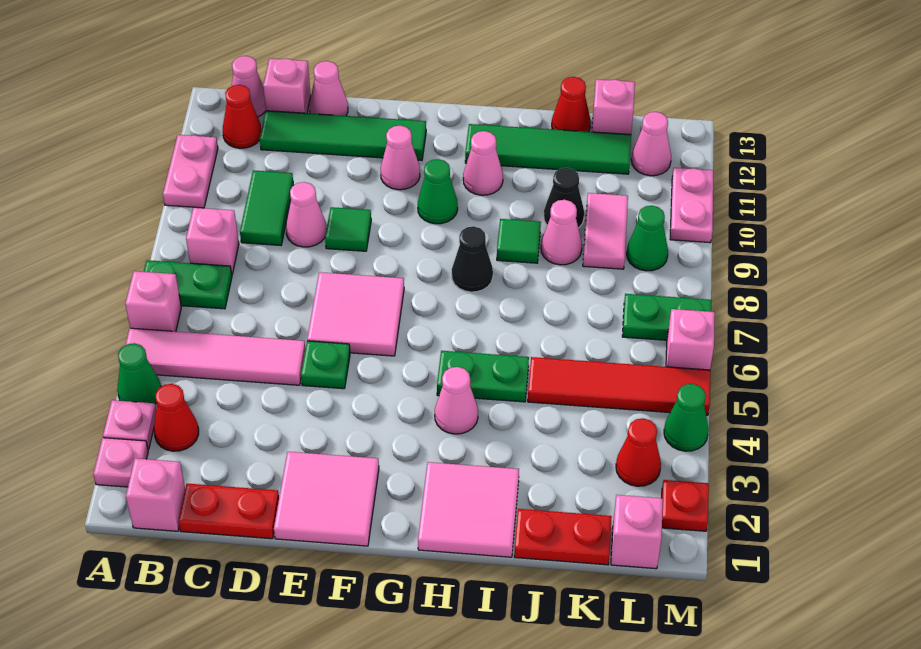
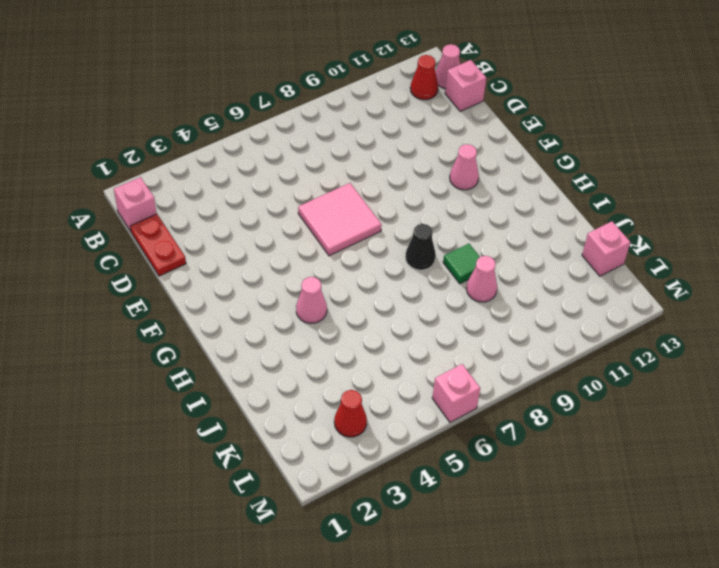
none -> pink 1x1 plate [93,438,148,487]
none -> pink 1x1 plate [103,400,156,449]
none -> green 1x1 cone [117,343,161,404]
none -> pink 1x4 tile [126,328,306,385]

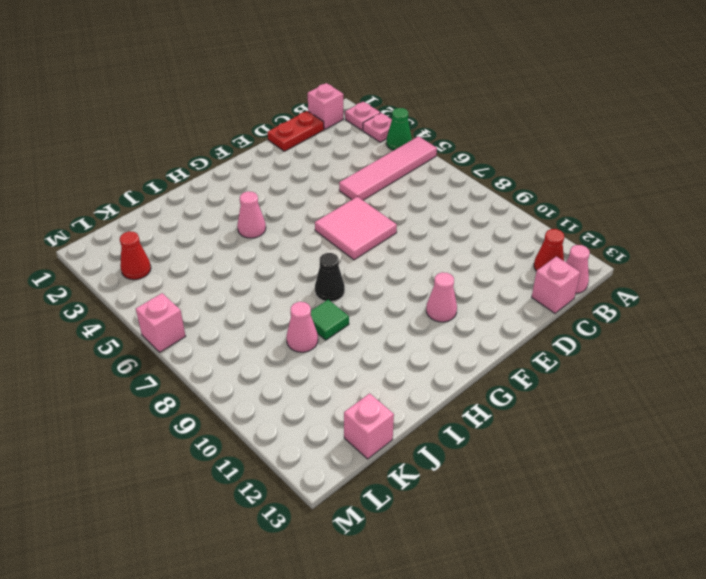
none -> pink 1x1 brick [125,271,181,332]
none -> green 1x2 plate [144,260,232,309]
none -> pink 1x2 plate [163,135,218,208]
none -> red 1x1 cone [154,384,199,451]

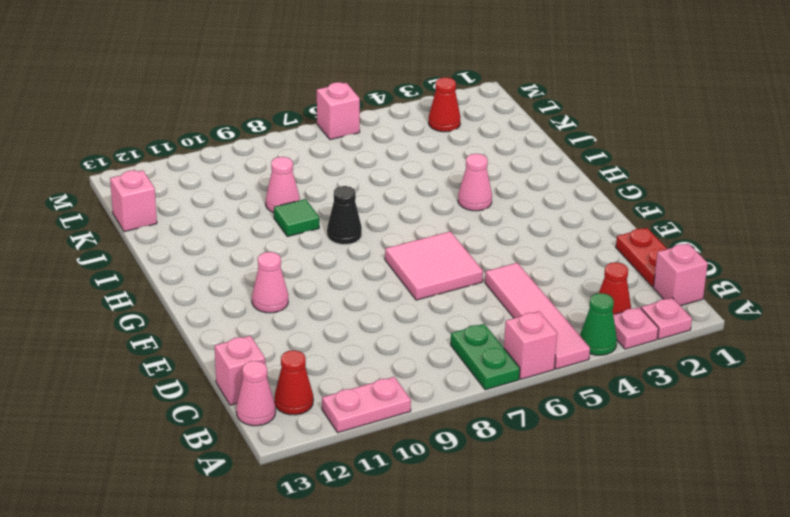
none -> pink 1x1 brick [186,208,239,274]
none -> green 1x2 tile [240,170,293,245]
none -> green 1x4 tile [260,111,426,160]
none -> pink 1x1 cone [286,182,327,247]

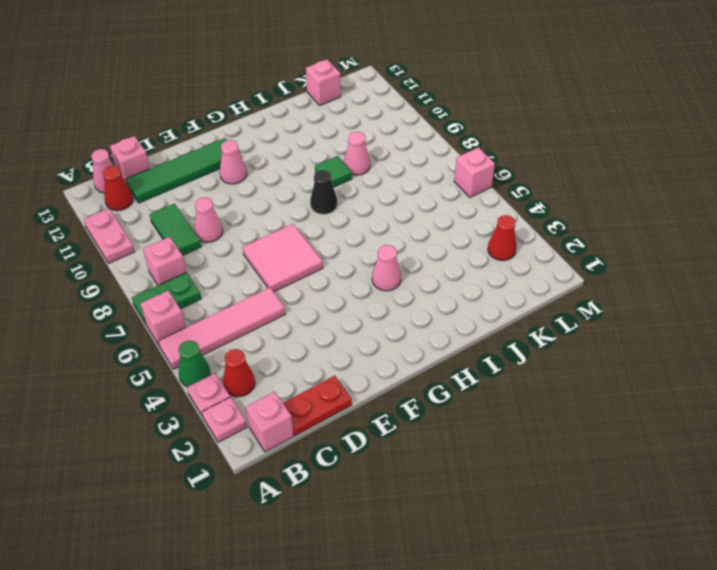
none -> pink 1x1 cone [309,61,348,116]
none -> pink 2x2 tile [274,452,379,546]
none -> green 1x1 plate [301,341,350,389]
none -> green 1x1 tile [325,207,371,251]

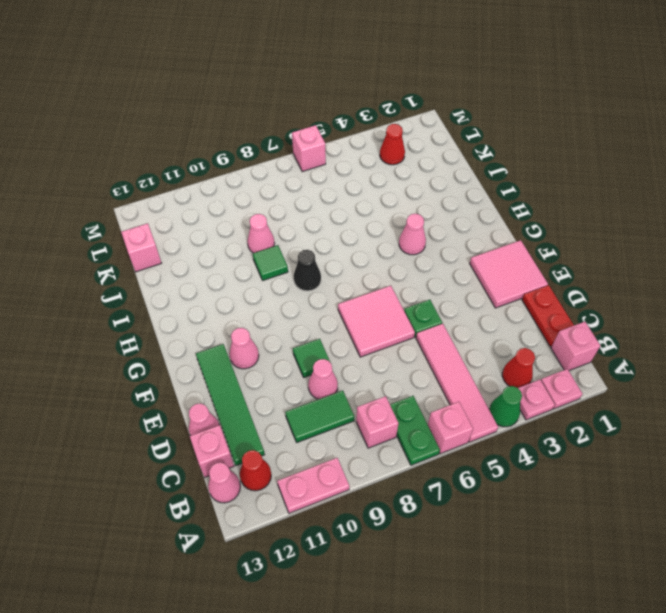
none -> green 1x1 cone [418,159,458,224]
none -> pink 2x2 tile [418,462,519,557]
none -> green 1x2 plate [437,351,529,402]
none -> pink 1x1 cone [463,131,503,195]

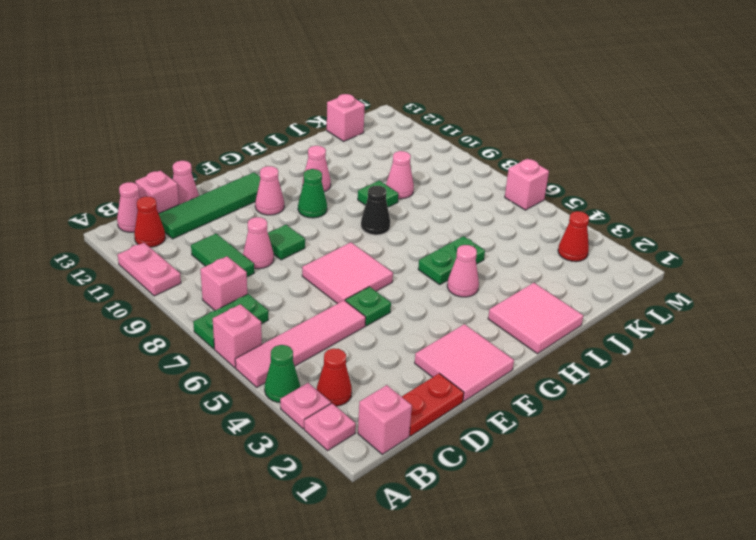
none -> green 1x4 tile [465,124,631,174]
none -> red 1x2 plate [514,509,612,565]
none -> red 1x4 tile [528,357,710,415]
none -> black 1x1 cone [544,168,584,228]

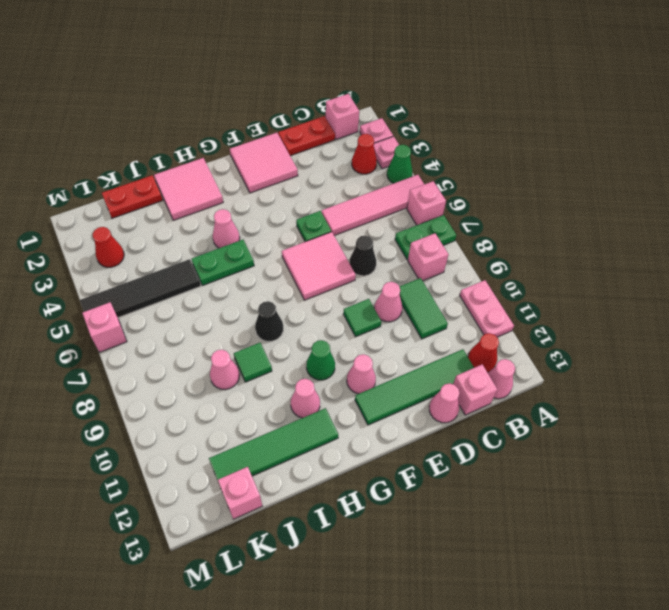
black 1x1 cone [350,236,376,276] -> black 1x1 cone moved to [544,168,584,228]
black 1x4 tile [80,259,201,318] -> red 1x4 tile [528,357,710,415]
none -> red 1x1 cone [552,77,591,132]
none -> pink 1x2 tile [583,193,628,269]
none -> pink 1x1 brick [611,495,663,569]
none -> green 1x2 plate [622,294,711,340]

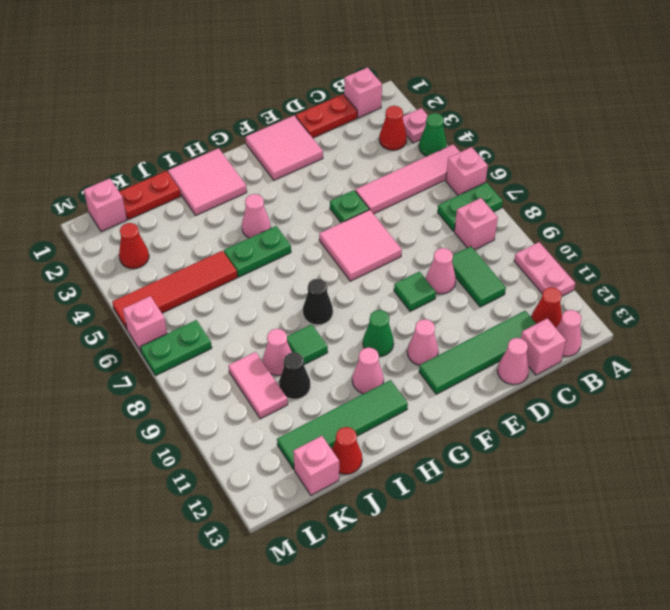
none -> pink 1x1 plate [93,438,148,487]
none -> green 1x1 cone [627,206,668,271]
none -> pink 1x1 cone [631,112,671,176]
none -> red 1x1 plate [662,480,709,531]

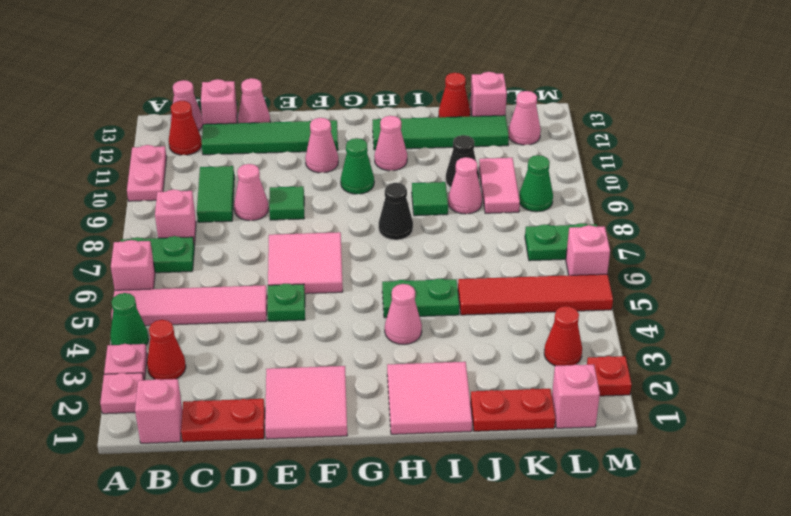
none -> green 1x1 cone [664,384,709,451]
none -> pink 1x2 plate [670,168,713,243]

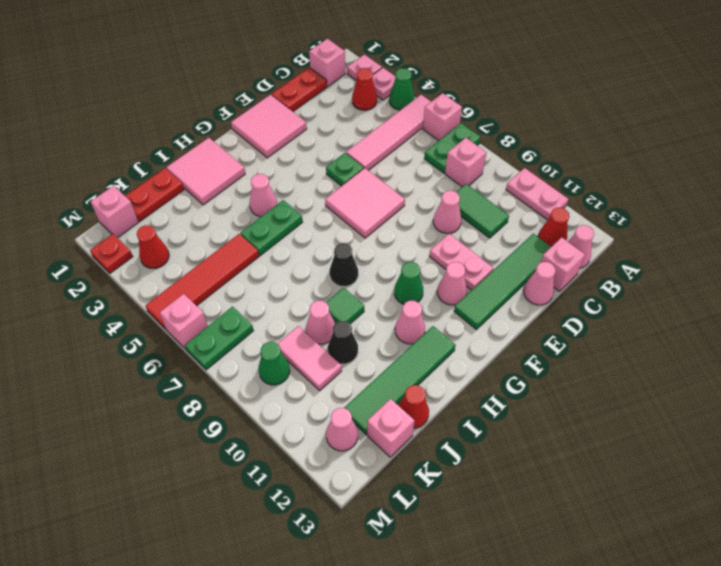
pink 1x2 plate [429,234,493,290] -> pink 1x2 plate moved to [670,168,713,243]
none -> green 1x1 tile [325,207,371,251]
none -> green 1x1 cone [664,384,709,451]

